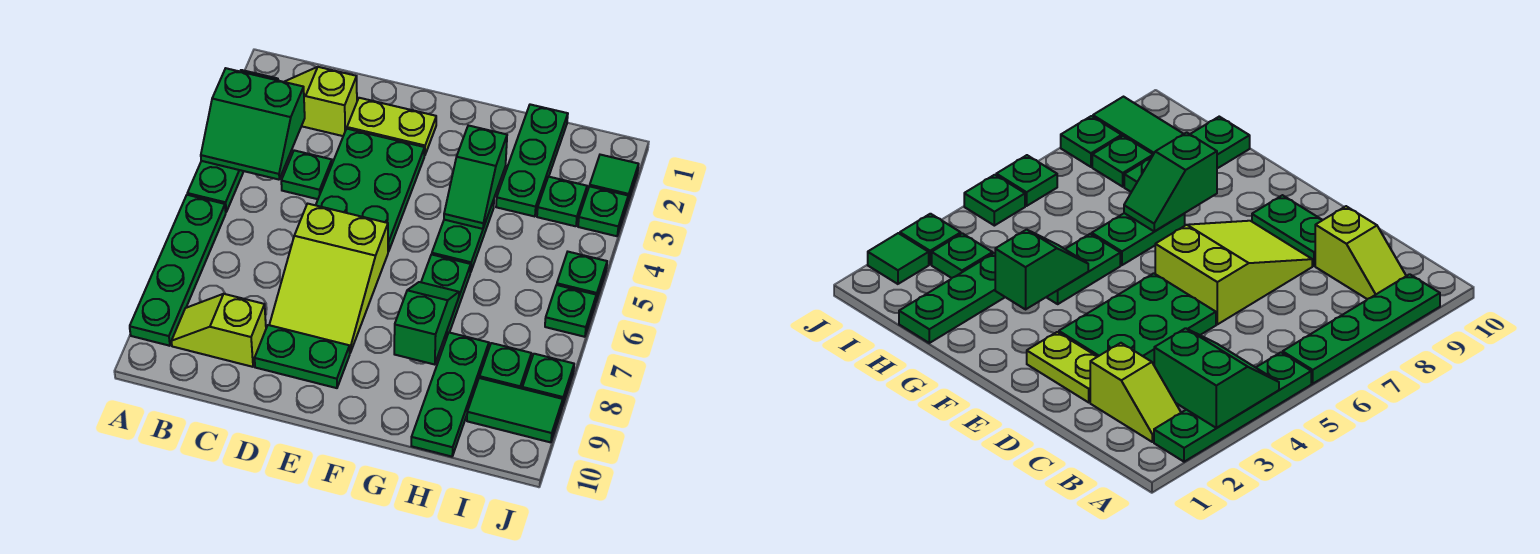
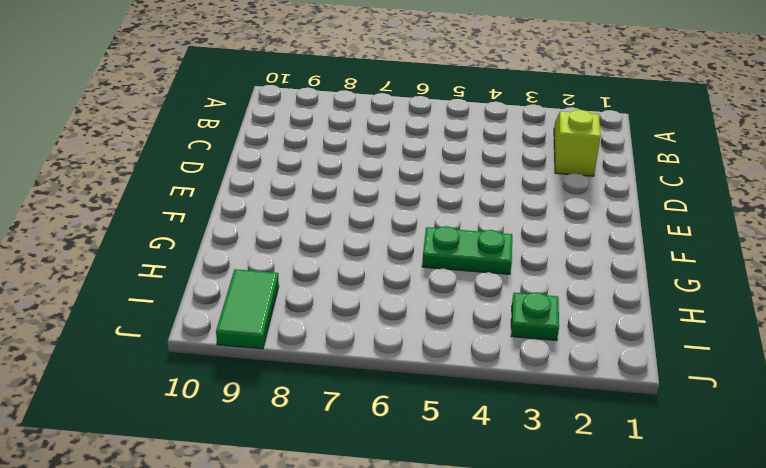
none -> green 1x4 plate [187,70,278,212]
none -> green 1x4 plate [130,195,226,346]
none -> lime 1x2 slope [171,294,266,367]

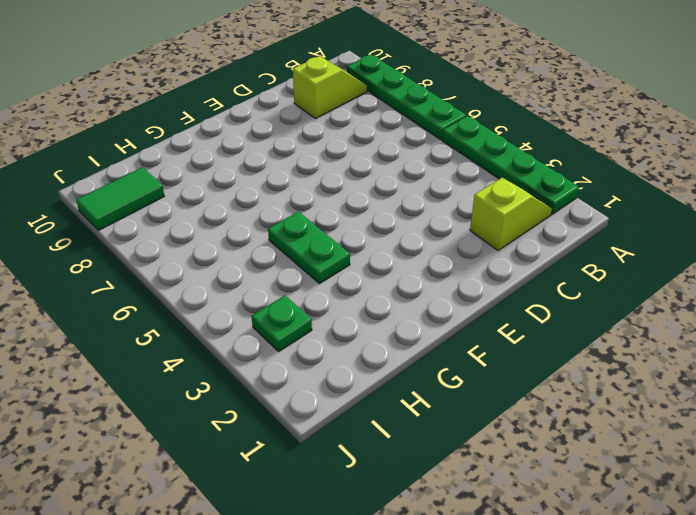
none -> green 1x1 plate [281,150,332,199]
none -> lime 1x2 plate [347,98,436,156]
none -> green 2x3 plate [316,129,425,252]

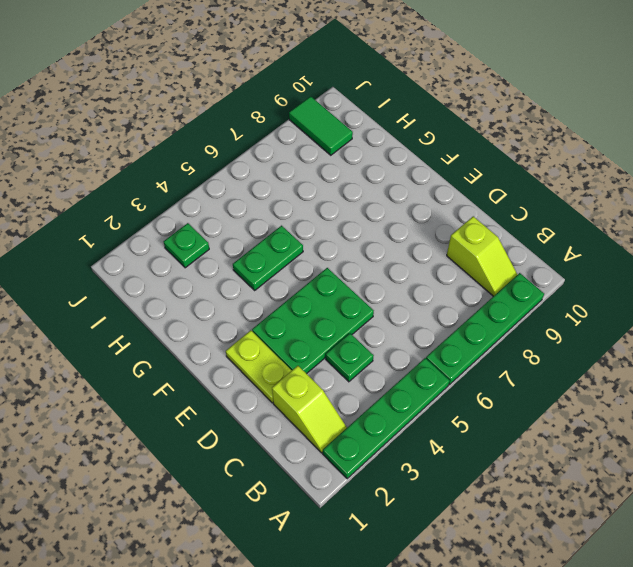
none -> lime 2x3 slope [269,204,388,353]
none -> green 1x2 plate [255,325,350,388]
none -> green 1x2 plate [421,254,471,340]

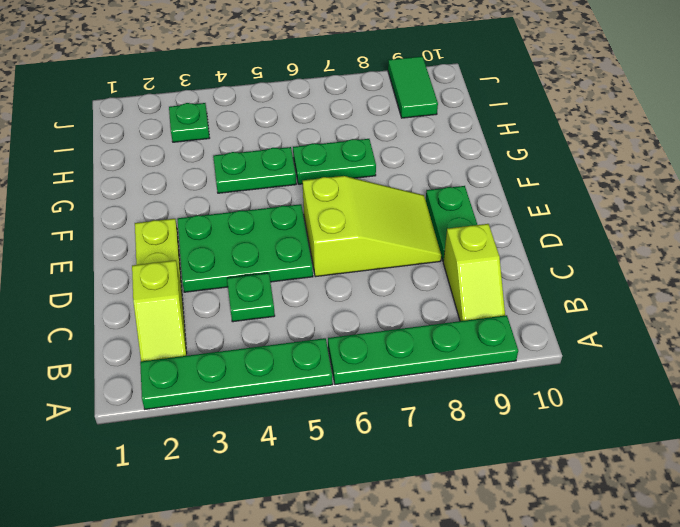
none -> green 1x3 plate [496,104,568,217]
none -> green 1x3 plate [411,332,489,457]
none -> green 1x1 plate [479,343,531,389]

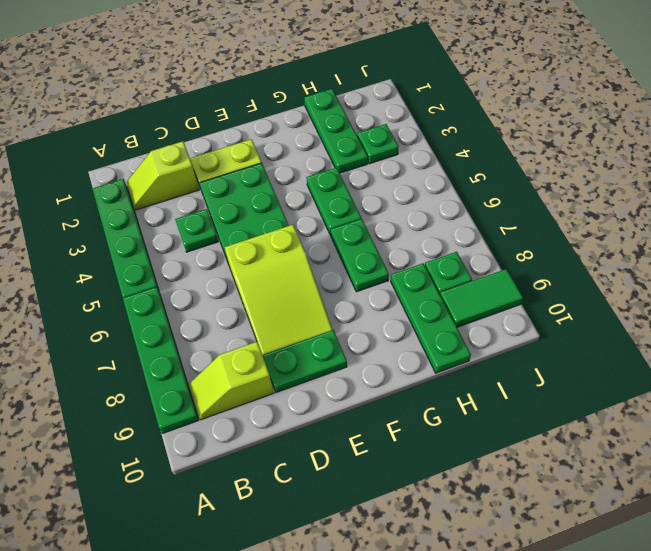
none -> green 1x1 tile [590,155,639,202]
none -> green 1x1 plate [578,186,628,236]
none -> green 1x1 plate [557,252,607,301]

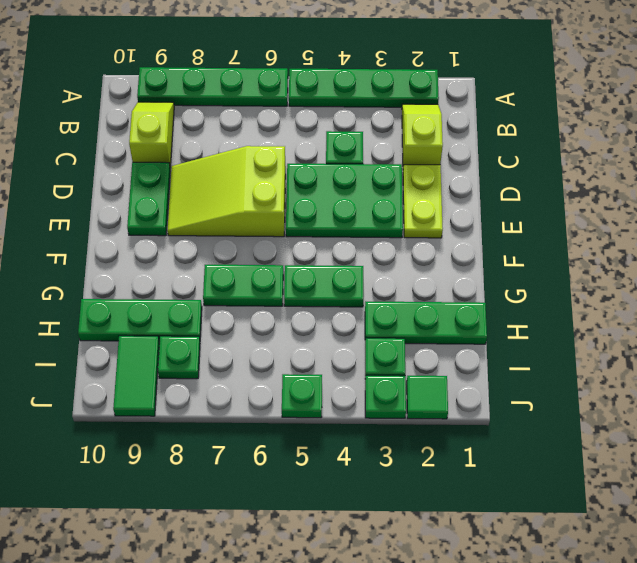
none -> green 1x1 plate [545,285,596,337]
none -> green 1x1 plate [522,354,574,406]
none -> green 2x2 slope [201,68,305,180]

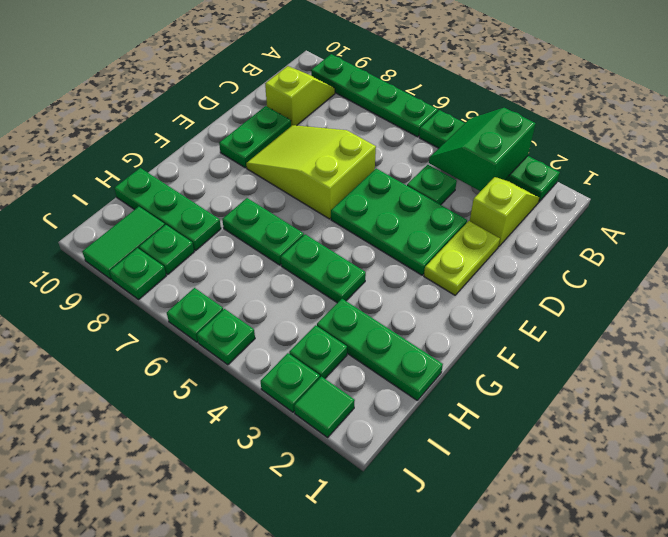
none -> green 1x2 slope [444,125,507,229]
none -> green 1x2 slope [394,282,459,364]

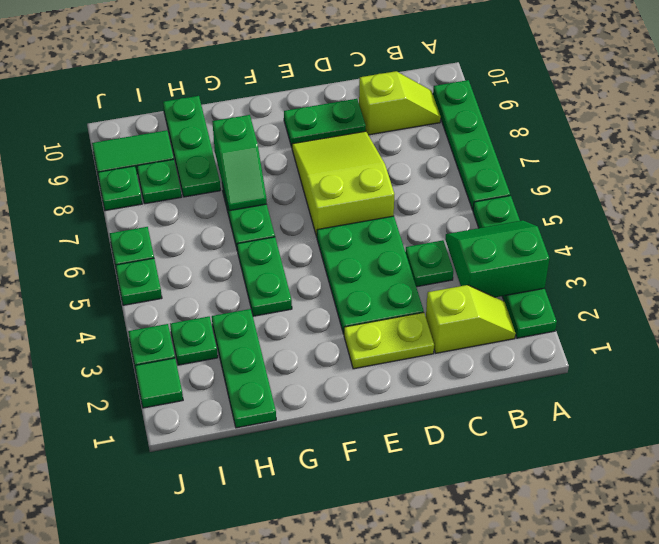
none -> green 1x2 slope [444,125,507,229]

